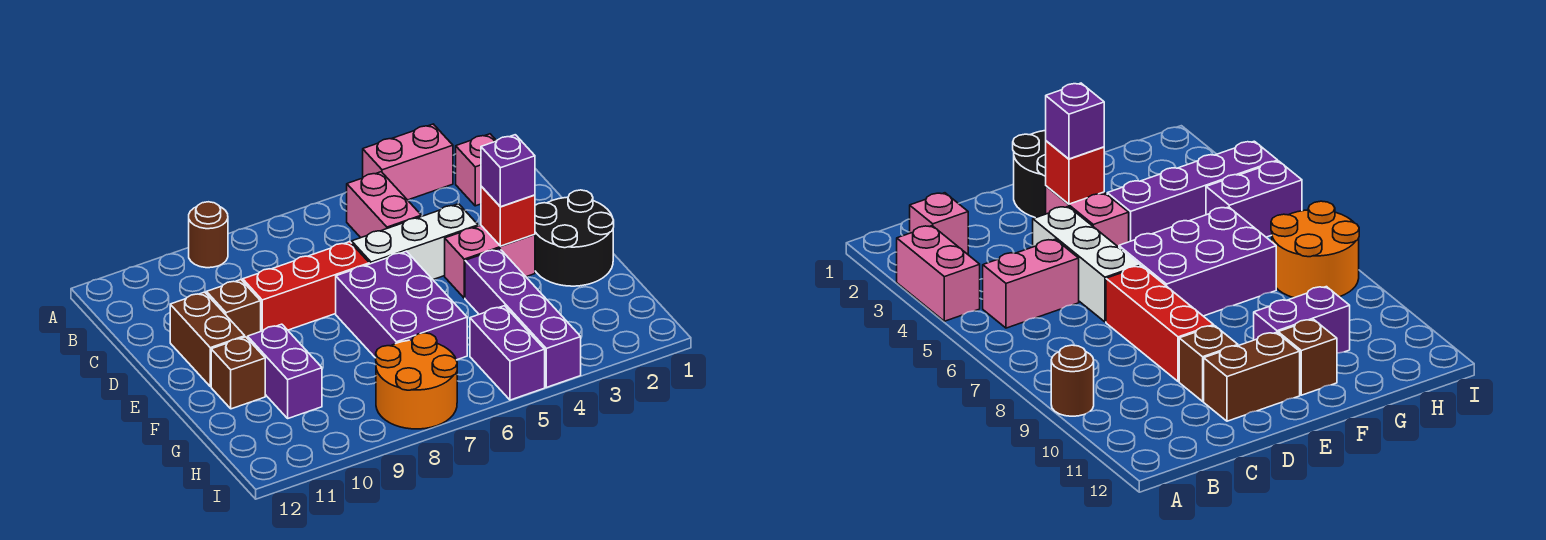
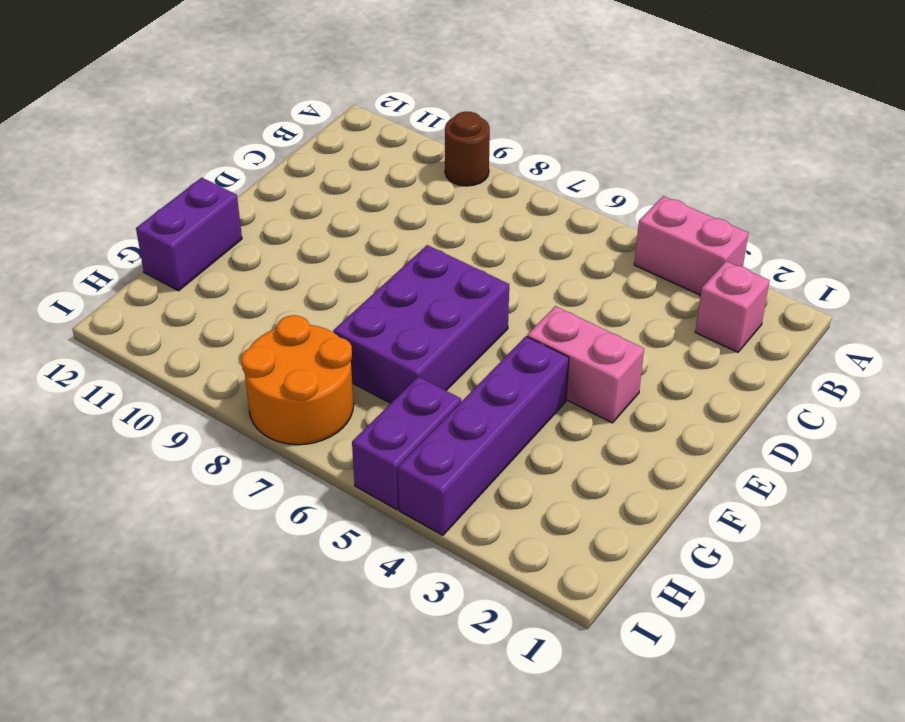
purple 1x2 brick [136,178,242,291] -> purple 1x2 brick moved to [248,324,322,418]
none -> pink 1x2 brick [347,172,421,238]
none -> white 1x3 brick [352,204,478,279]
none -> red 1x3 brick [243,242,369,331]

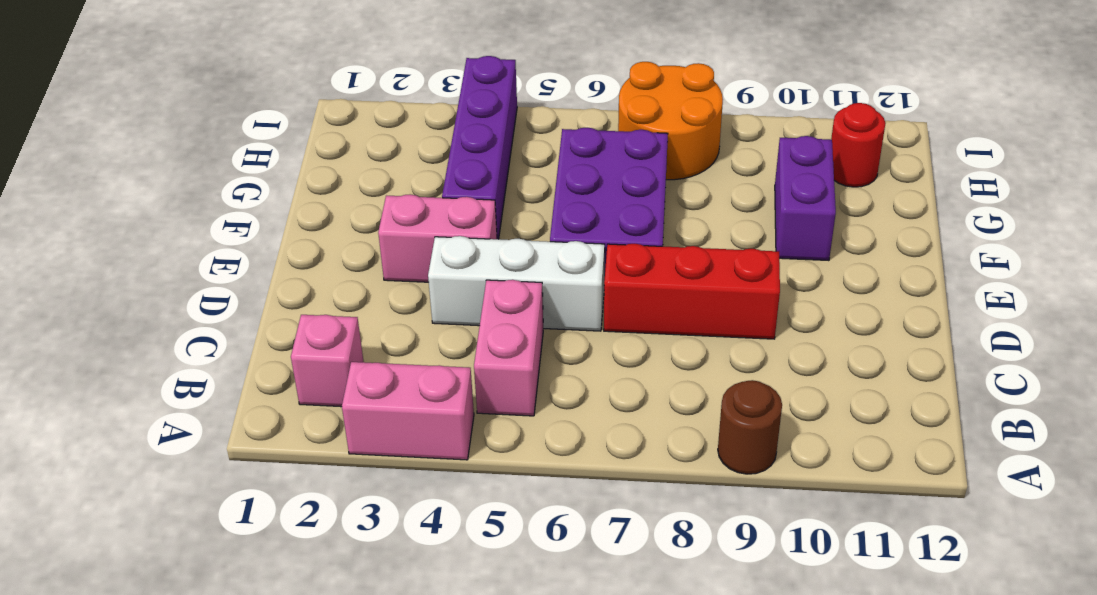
red 1x1 round brick [831,103,886,187] -> none
none -> brown 1x1 brick [206,280,261,339]
none -> brown 1x2 brick [170,292,245,387]
none -> black 2x2 round brick [535,190,614,286]

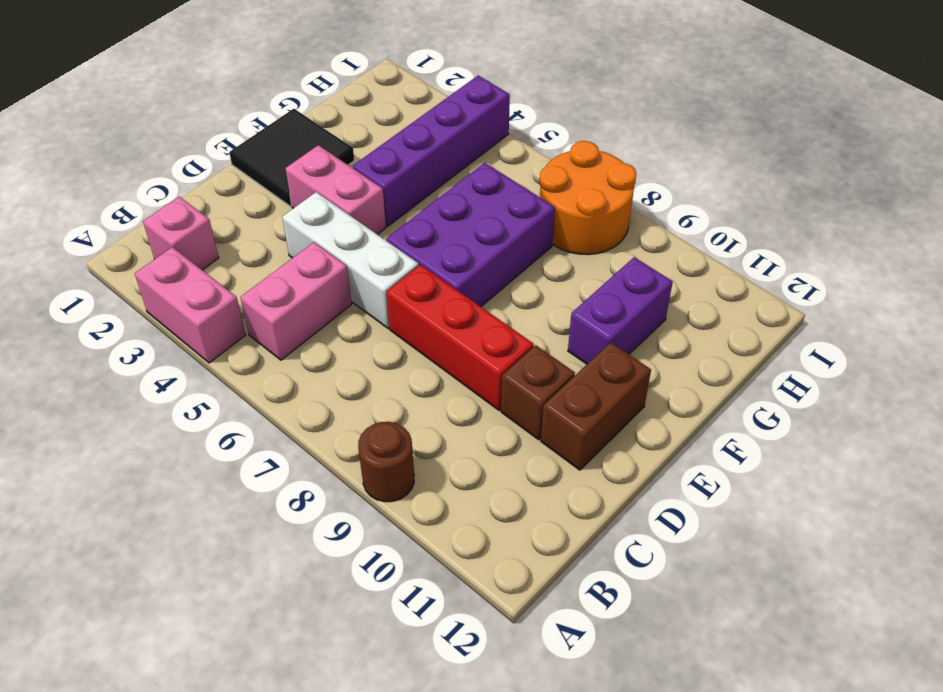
black 2x2 tile [229,109,354,206] -> black 2x2 round brick [535,190,614,286]
none -> brown 1x1 brick [211,337,265,409]
none -> purple 1x2 brick [470,306,545,400]
none -> red 1x1 brick [481,186,535,246]

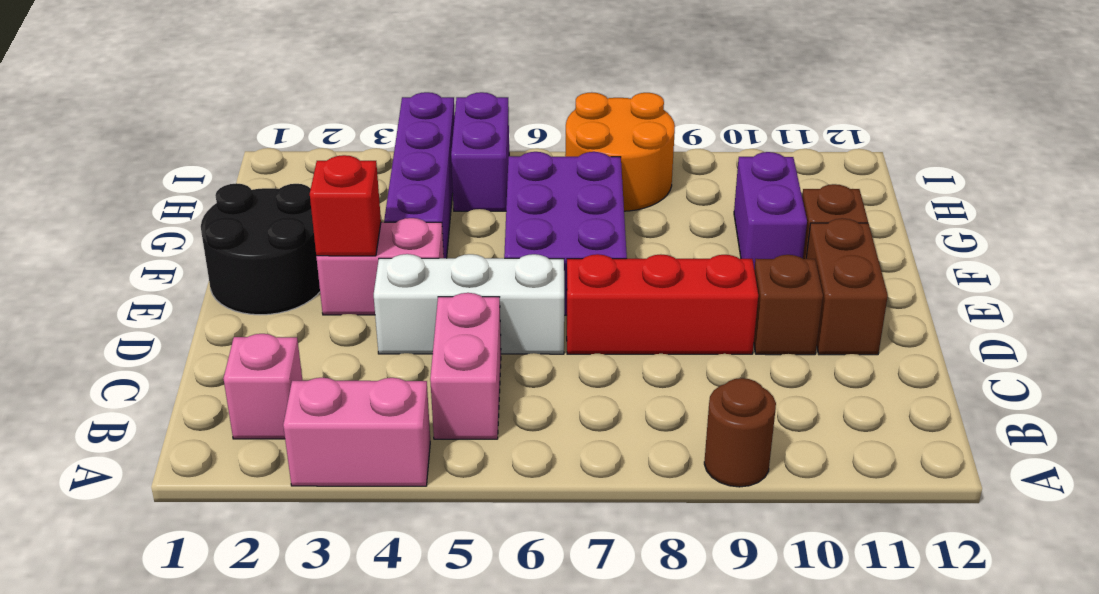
none -> purple 1x1 brick [481,135,535,207]

